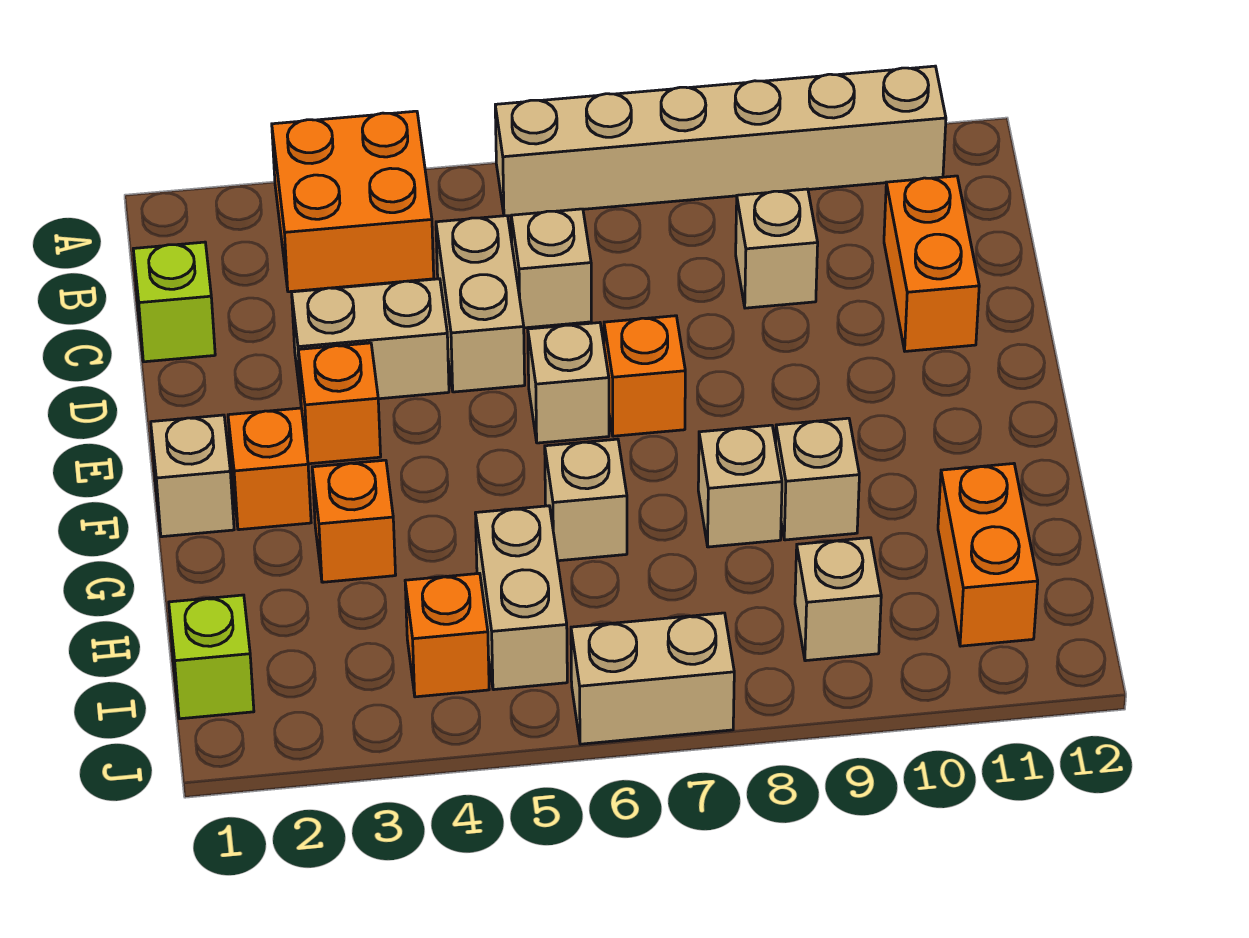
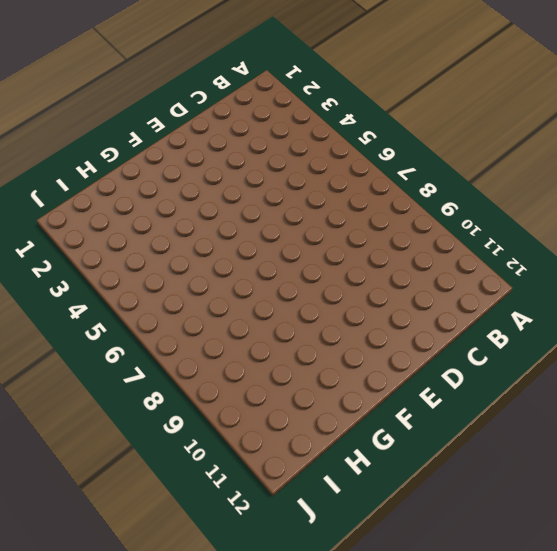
none -> orange 2x2 brick [272,111,434,292]
none -> tan 1x6 brick [495,66,946,216]
none -> lime 1x1 brick [133,242,215,362]

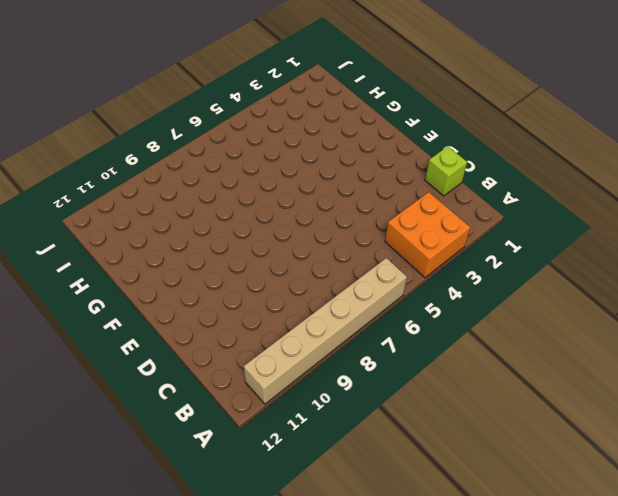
none -> tan 1x2 brick [436,216,525,392]
none -> tan 1x1 brick [511,209,591,328]
none -> tan 1x1 brick [736,189,818,308]

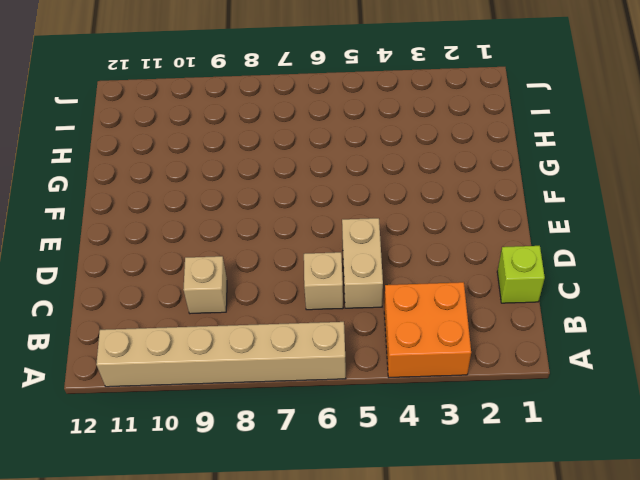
none -> orange 1x2 brick [884,176,979,351]
none -> tan 1x2 brick [292,279,449,400]
none -> orange 1x1 brick [298,343,381,464]

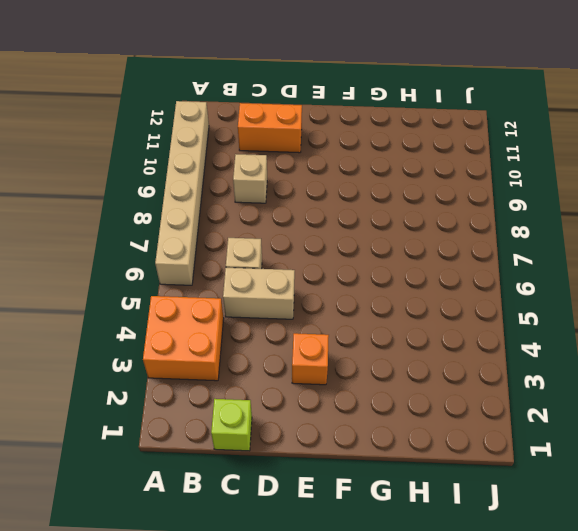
none -> tan 1x2 brick [292,279,449,400]
none -> tan 1x1 brick [528,323,609,443]
none -> orange 1x1 brick [604,316,685,436]

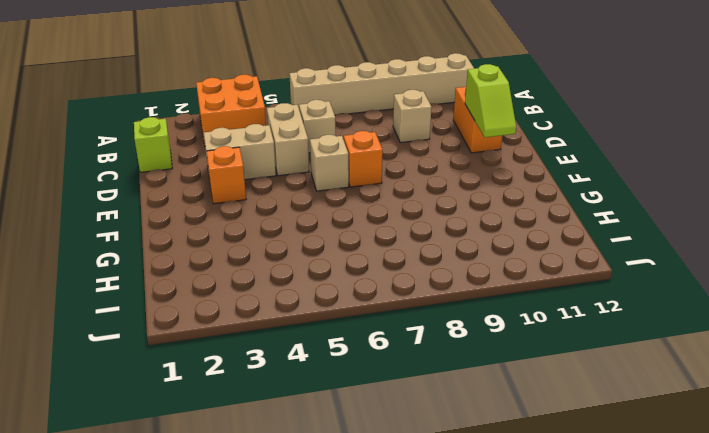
lime 1x2 slope [465,64,516,137] -> none
none -> tan 1x1 brick [151,415,234,537]
none -> orange 1x1 brick [228,408,311,530]
none -> orange 1x1 brick [312,460,396,582]

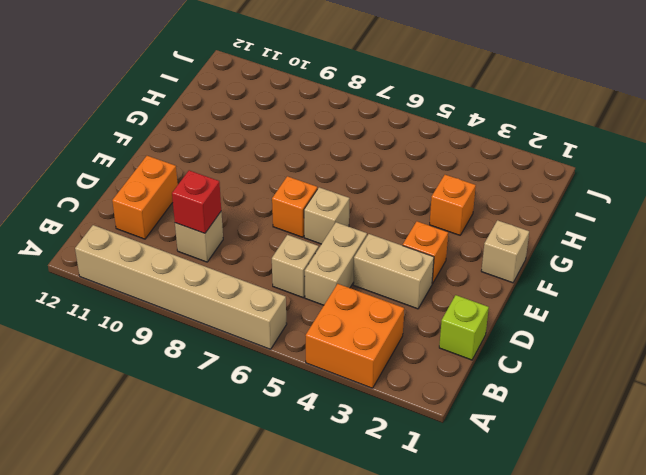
red 1x1 brick [172,170,221,233] -> none
none -> orange 1x1 brick [228,408,311,530]
none -> tan 1x1 brick [545,439,627,561]
none -> tan 1x1 brick [698,425,782,547]

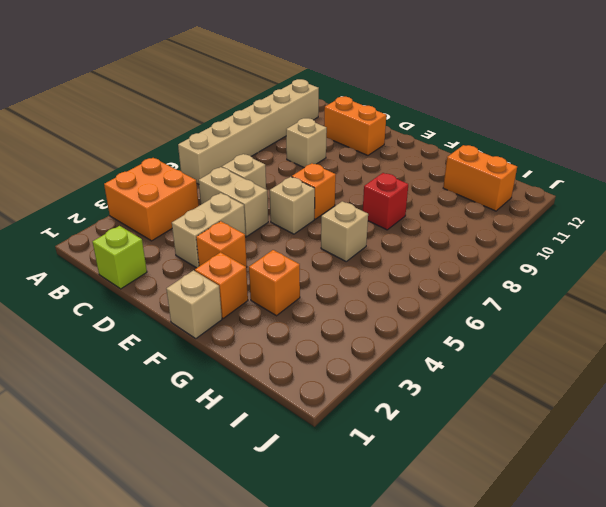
red 1x1 brick [363,173,408,230] -> tan 1x1 brick [698,425,782,547]
none -> tan 1x1 brick [776,418,859,540]
none -> tan 1x2 brick [475,506,567,690]
none -> lime 1x1 brick [169,595,254,719]

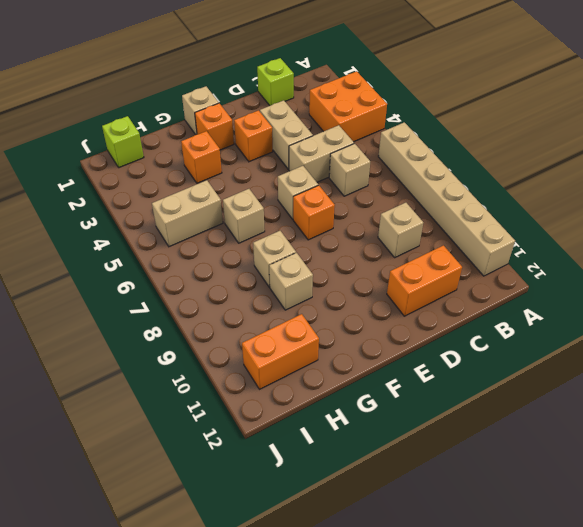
none -> orange 1x1 brick [405,573,489,697]
none -> tan 1x1 brick [795,538,881,661]
none -> tan 1x2 brick [571,613,734,744]

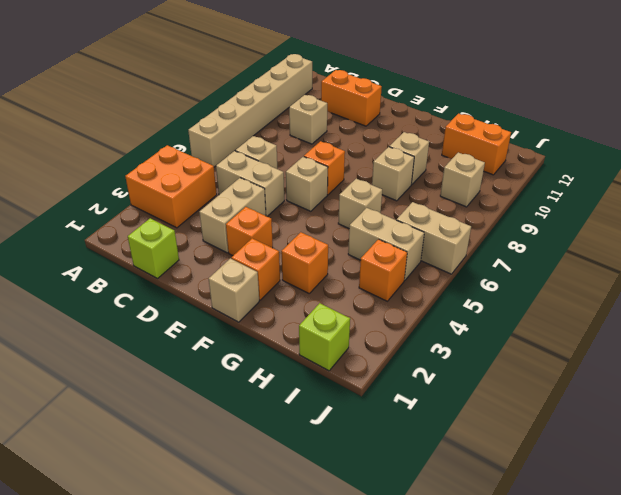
tan 1x2 brick [397,202,471,274] -> tan 1x2 brick turned to [571,613,734,744]

